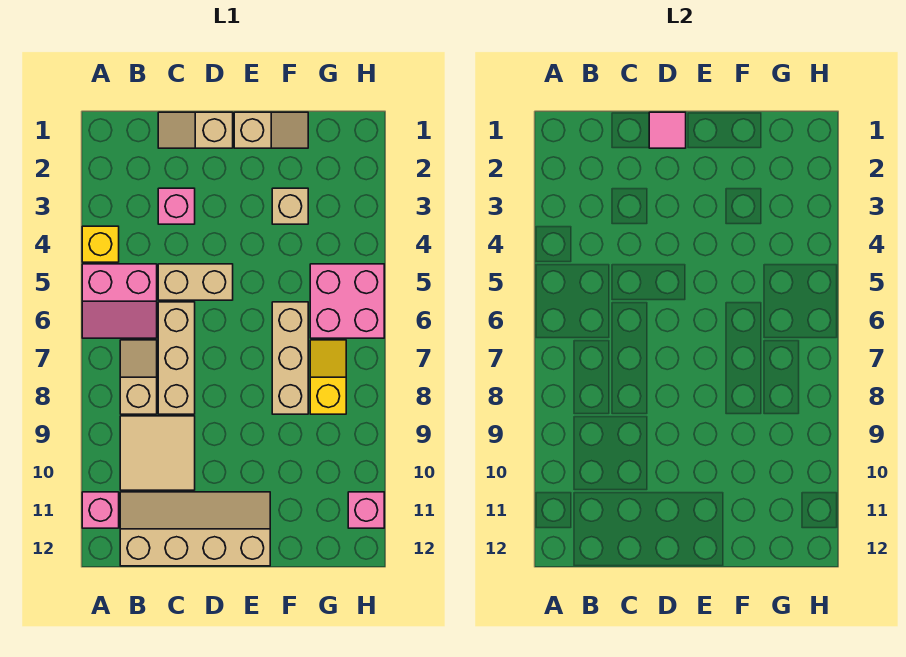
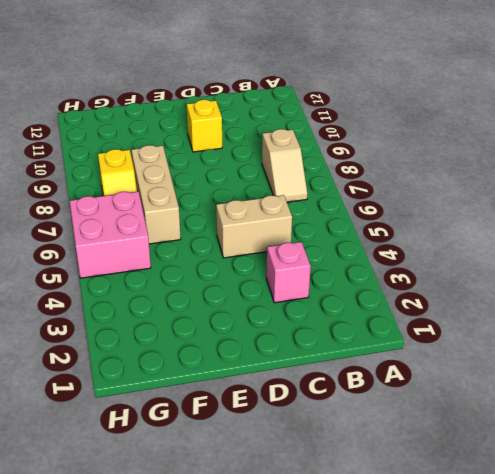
yellow 1x1 brick [187,100,222,152] -> yellow 1x1 brick moved to [82,226,119,262]
none -> pink 2x2 slope [82,264,157,338]
none -> pink 1x1 brick [82,492,119,528]
none -> tan 2x2 tile [120,416,195,490]

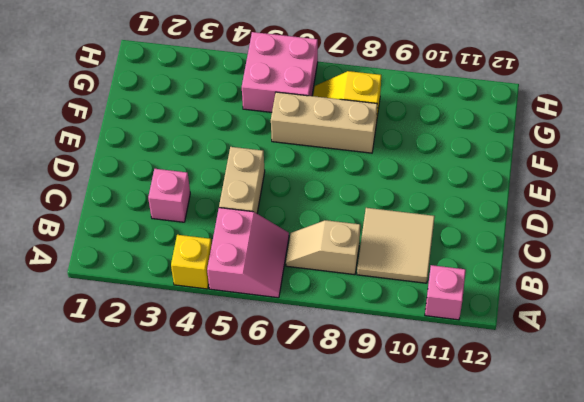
none -> tan 2x4 slope [120,492,270,566]
none -> tan 1x2 slope [158,112,233,148]
none -> tan 1x3 brick [158,302,195,414]

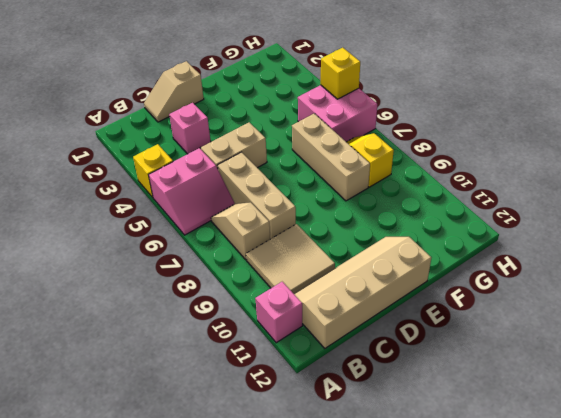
yellow 1x1 brick [321,48,360,99] -> none
none -> tan 1x2 slope [234,112,308,148]
none -> tan 1x1 brick [272,188,308,224]
none -> pink 1x1 brick [348,492,384,528]

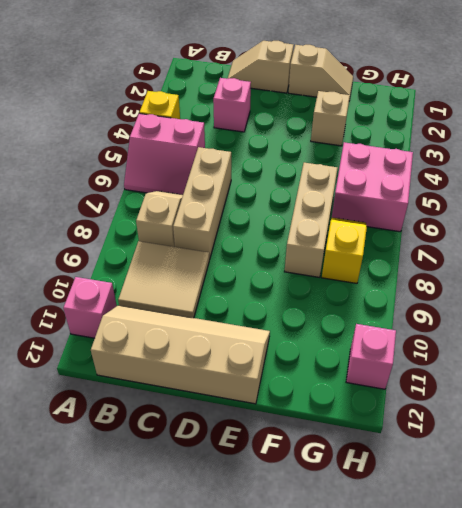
none -> tan 1x2 brick [158,264,233,300]
none -> pink 1x1 tile [649,112,686,148]

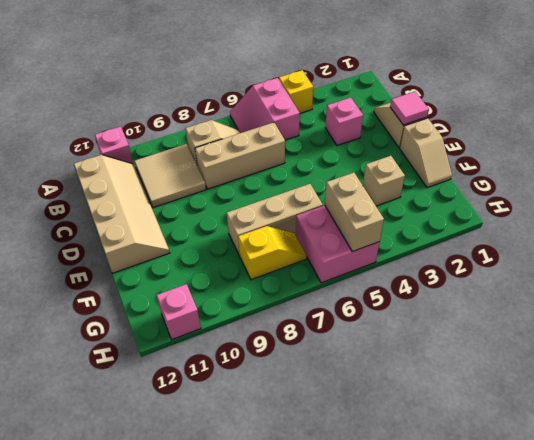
tan 1x2 brick [325,173,384,252] -> tan 1x2 brick moved to [158,264,233,300]

